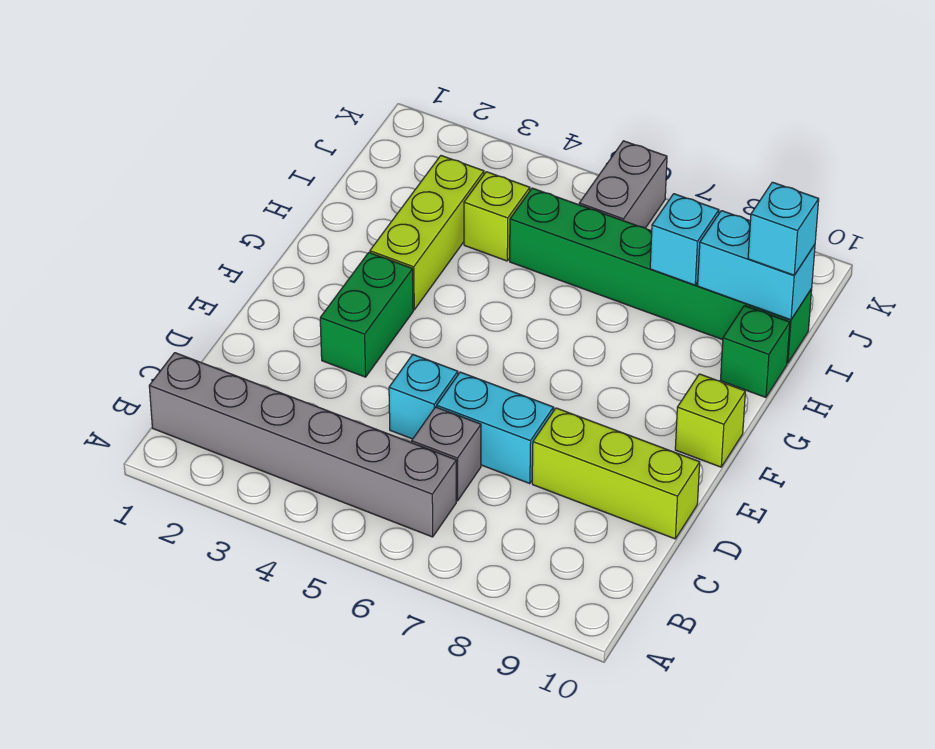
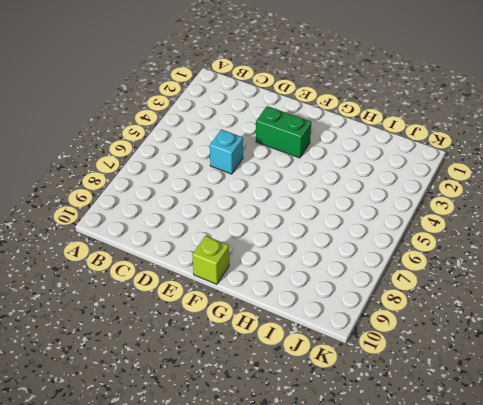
none -> grey 1x6 brick [149,353,456,537]
none -> grey 1x1 brick [412,407,481,501]
none -> cyan 1x2 brick [437,372,554,484]

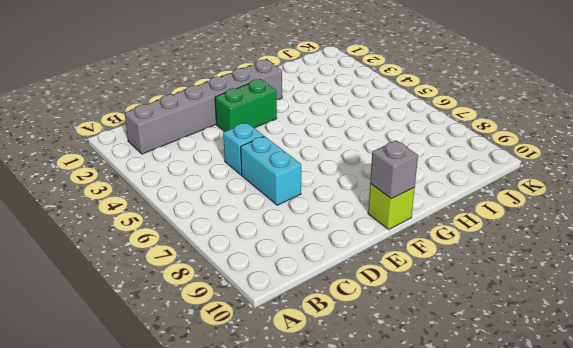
grey 1x6 brick [125,60,282,154] -> grey 1x6 brick turned to [149,353,456,537]
grey 1x1 brick [370,141,418,199] -> grey 1x1 brick moved to [412,407,481,501]
none -> lime 1x3 brick [532,408,700,539]
none -> lime 1x3 brick [370,156,484,310]
none -> green 1x1 brick [720,306,790,397]

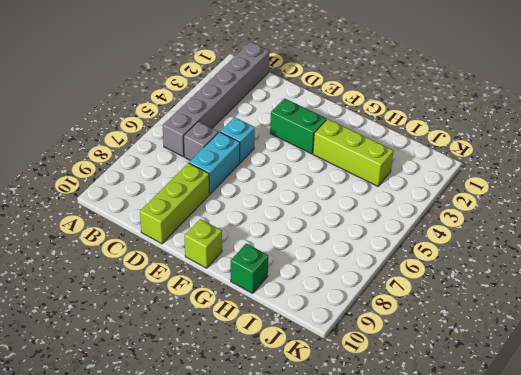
none -> lime 1x1 brick [464,172,530,261]
none -> green 1x6 brick [510,188,812,363]
none -> grey 1x2 brick [579,141,667,228]

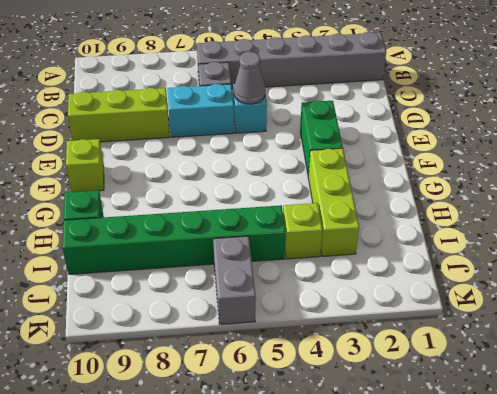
grey 1x1 cone [234,52,265,104] -> none
none -> cyan 1x1 brick [650,194,719,285]
none -> cyan 1x2 brick [698,211,815,320]
none -> cyan 1x1 brick [748,182,819,275]

